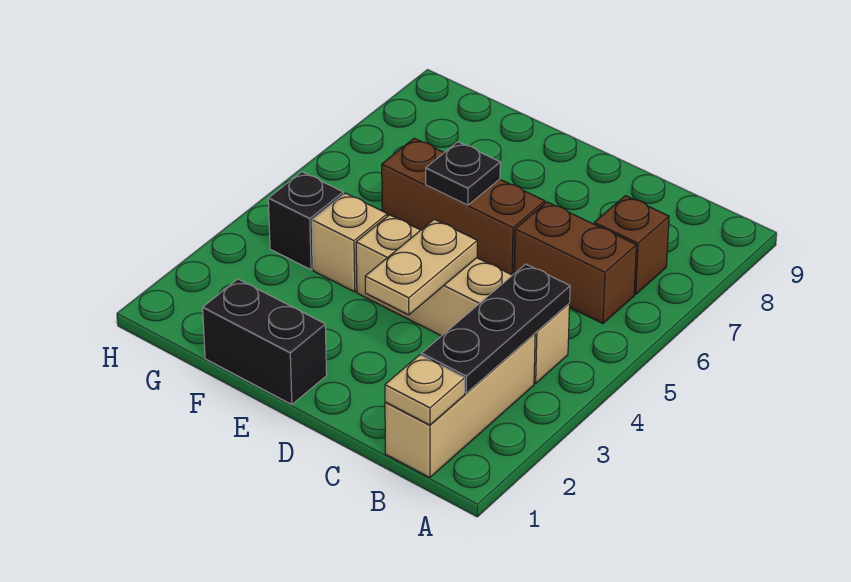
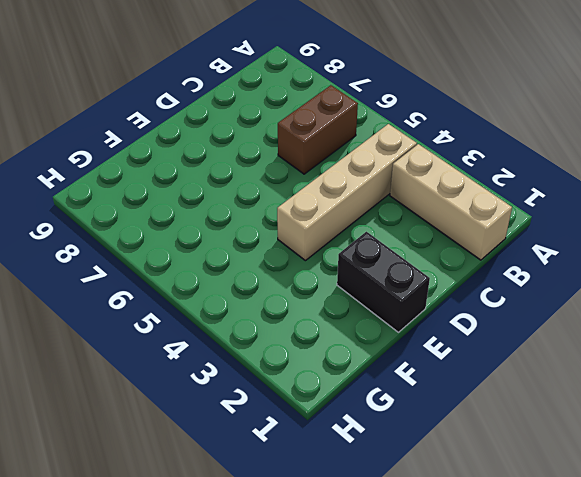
black 1x2 brick [337,232,430,332] -> black 1x2 brick turned to [203,279,327,405]
none -> brown 1x1 brick [594,196,669,294]
none -> brown 1x3 brick [382,138,545,275]
none -> tan 1x1 brick [312,193,387,292]

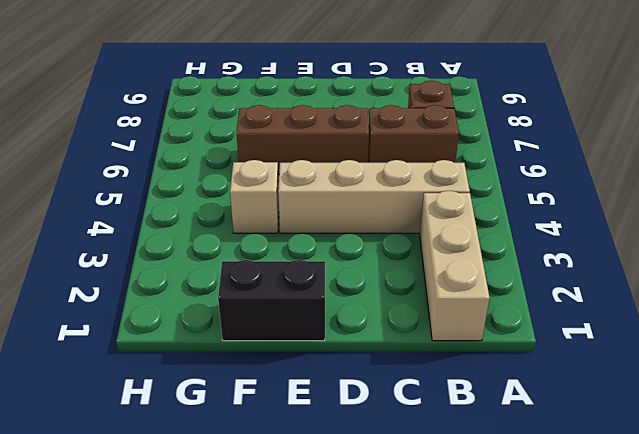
none -> black 1x1 brick [268,172,343,270]
none -> tan 1x1 plate [385,355,465,425]
none -> black 1x3 plate [421,264,570,393]

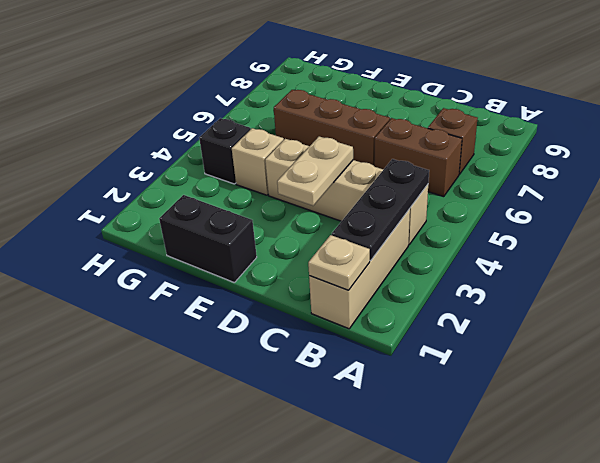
none -> black 1x1 plate [426,142,500,205]

